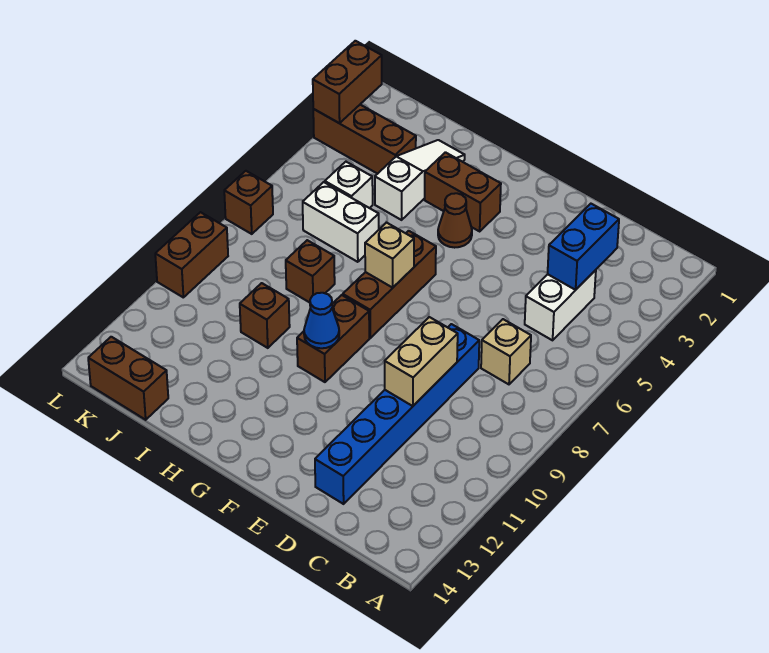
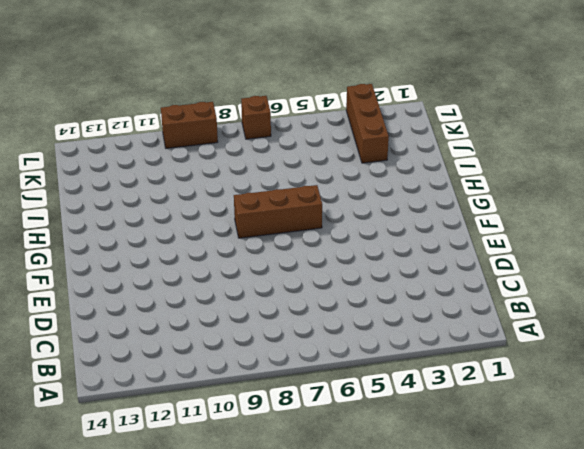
none -> white 1x2 brick [525,270,596,340]
none -> tan 1x1 brick [481,319,531,384]
none -> blue 1x6 brick [315,324,479,504]

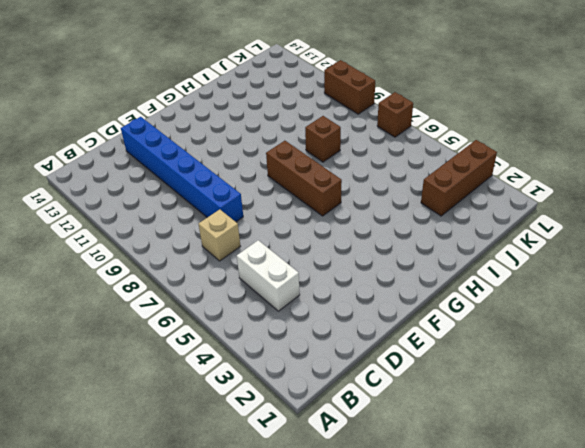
none -> brown 1x2 brick [425,152,501,231]
none -> brown 1x1 cone [438,193,472,248]
none -> brown 1x2 brick [297,295,369,382]

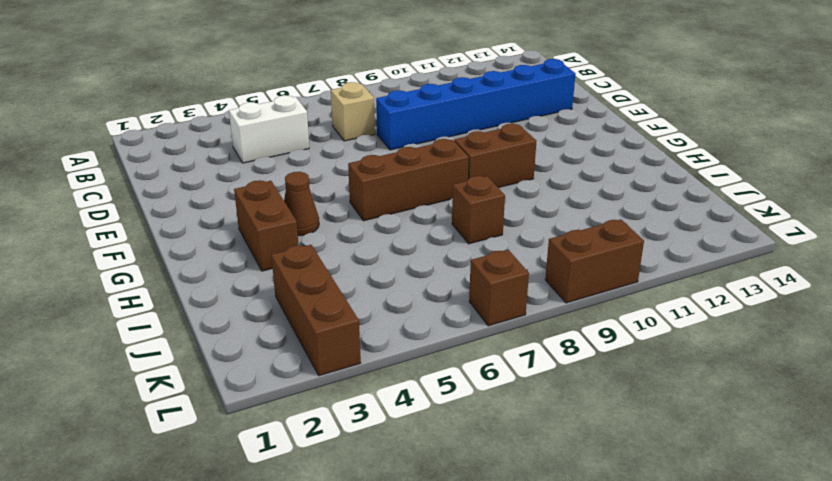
none -> white 1x3 slope [375,140,465,220]
none -> white 1x2 brick [303,182,379,262]
none -> brown 1x1 brick [240,283,290,348]

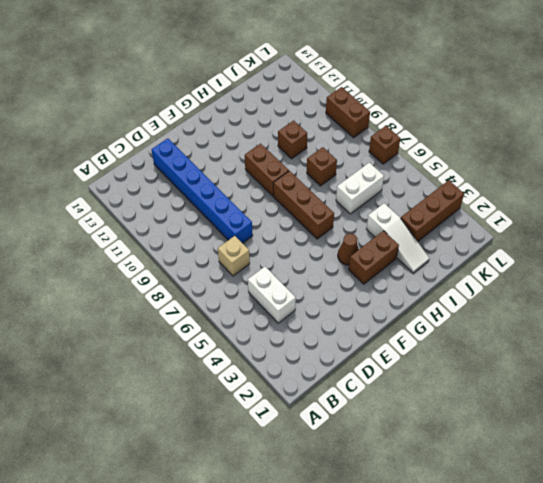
none -> white 1x1 brick [325,162,373,208]
none -> brown 1x2 brick [88,337,168,420]
none -> blue 1x2 brick [548,204,619,290]

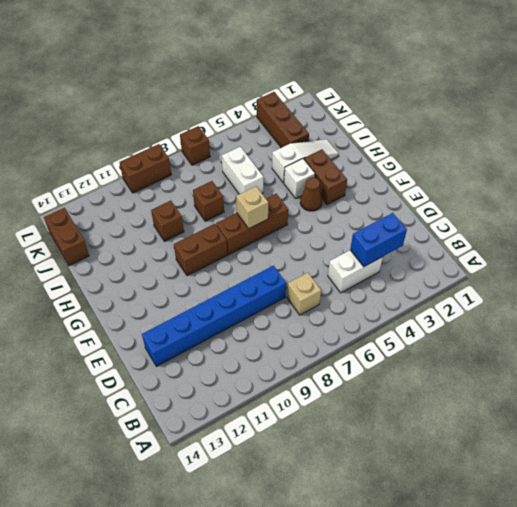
white 1x1 brick [284,159,315,198] -> white 1x1 brick moved to [325,162,373,208]
none -> tan 1x2 brick [385,317,458,406]
none -> blue 1x1 cone [304,293,339,348]
none -> brown 1x2 brick [313,41,382,123]

